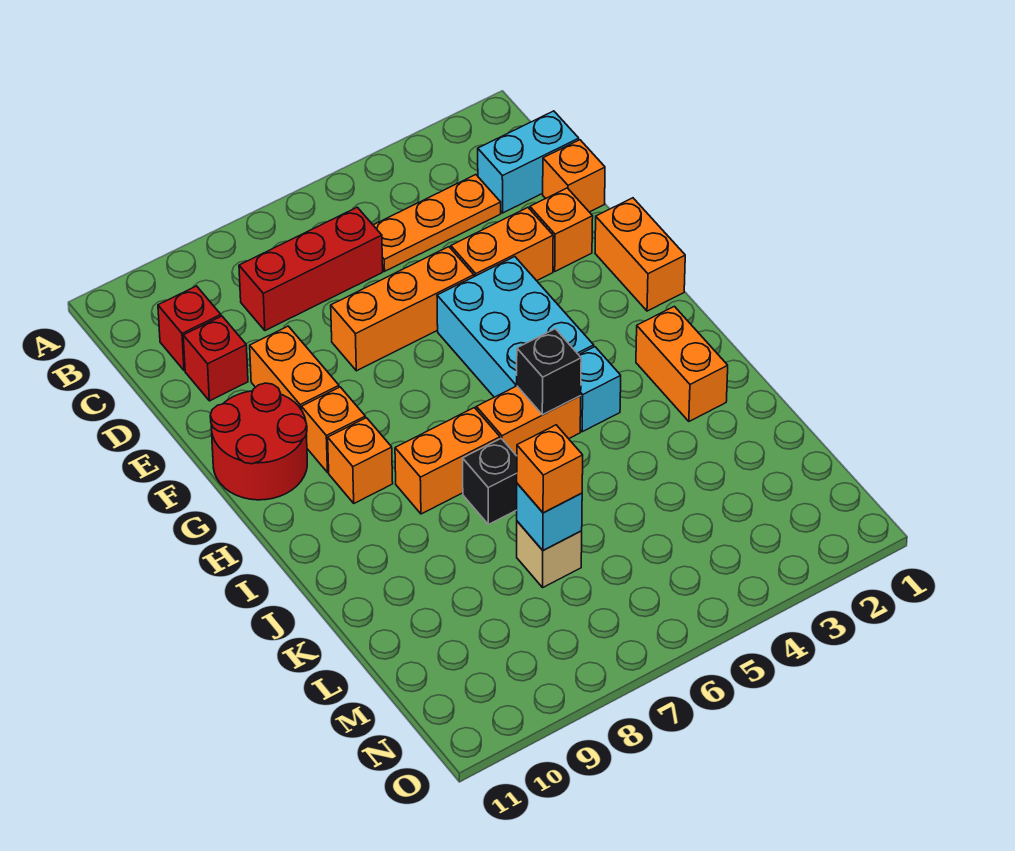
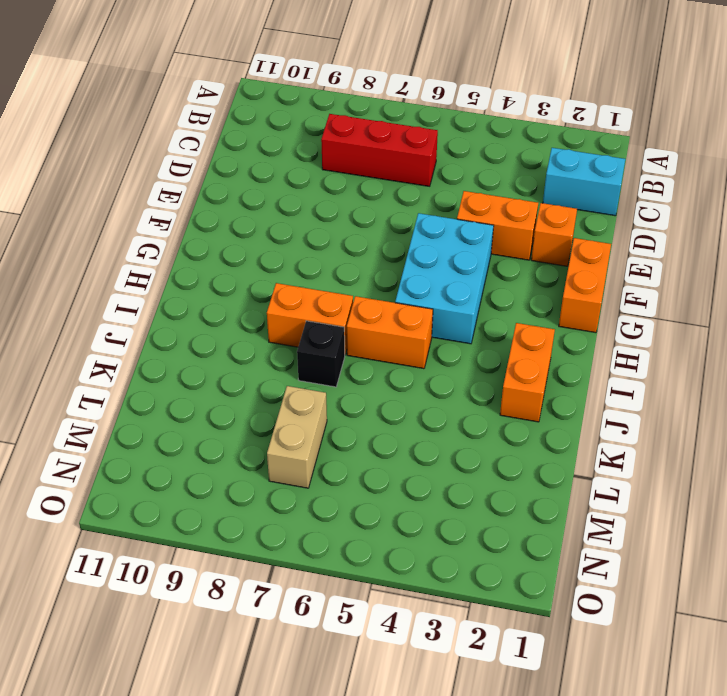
tan 1x2 brick [267,386,327,488] -> tan 1x1 brick [517,521,582,587]
none -> orange 1x3 plate [373,175,501,271]
none -> red 1x1 brick [158,286,221,371]
none -> orange 1x1 brick [543,140,605,212]

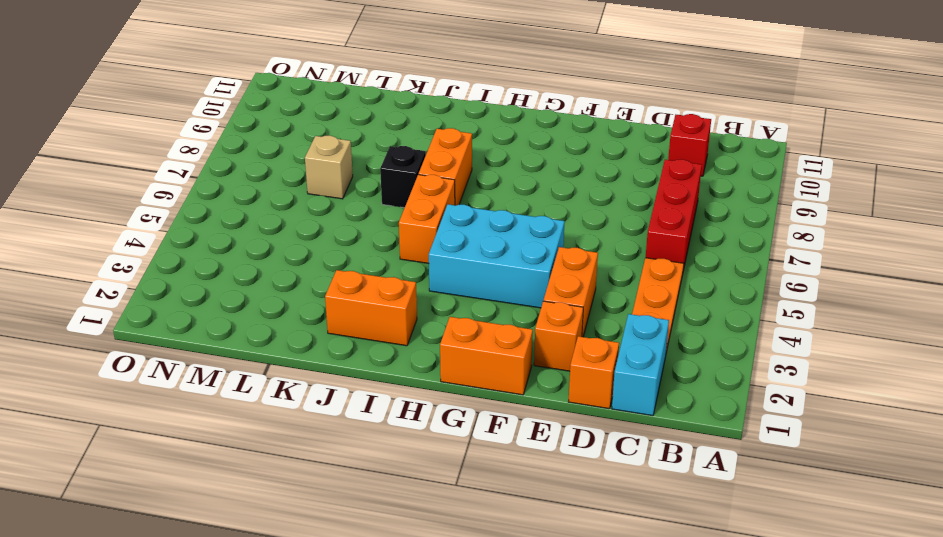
none -> red 1x1 brick [183,316,248,401]
none -> orange 1x3 brick [331,247,474,371]
none -> orange 1x2 brick [250,326,339,410]

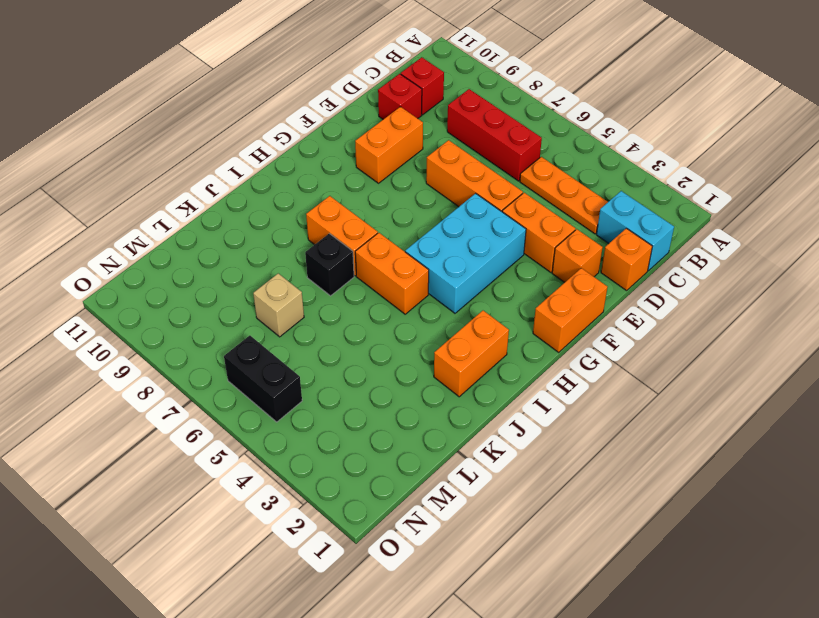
black 1x2 brick [224,336,302,422] -> none
none -> red 2x2 round brick [210,383,307,500]
none -> orange 1x1 brick [302,387,365,472]
none -> orange 1x1 brick [328,418,393,503]

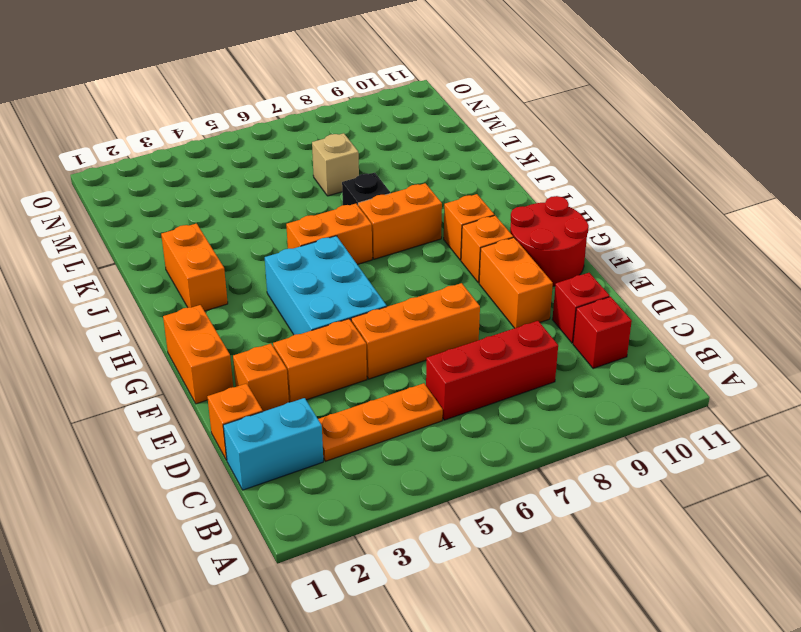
none -> cyan 1x1 brick [579,347,621,432]
none -> black 1x1 brick [517,329,581,415]
none -> cyan 1x1 brick [517,484,582,550]

